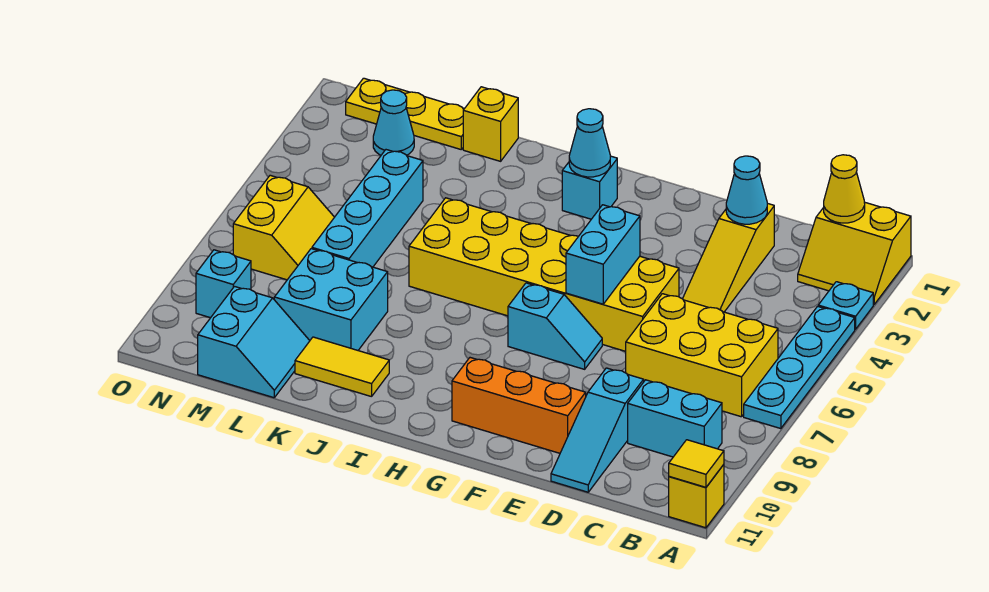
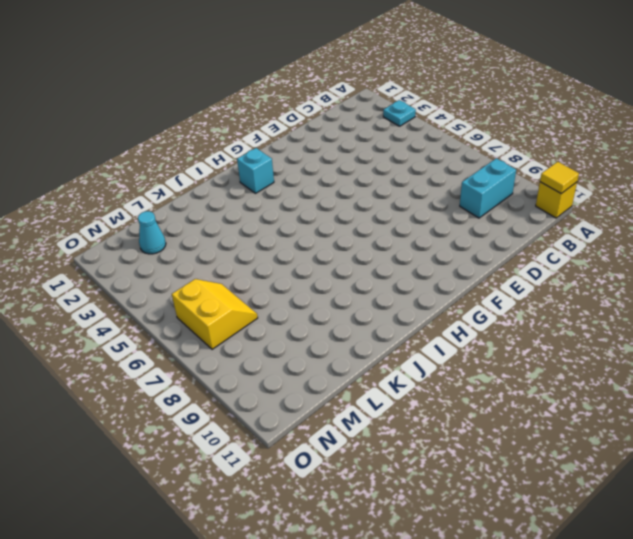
none -> yellow 2x2 slope [798,202,911,304]
none -> cyan 1x4 plate [744,306,855,429]
none -> yellow 2x3 brick [626,294,778,417]

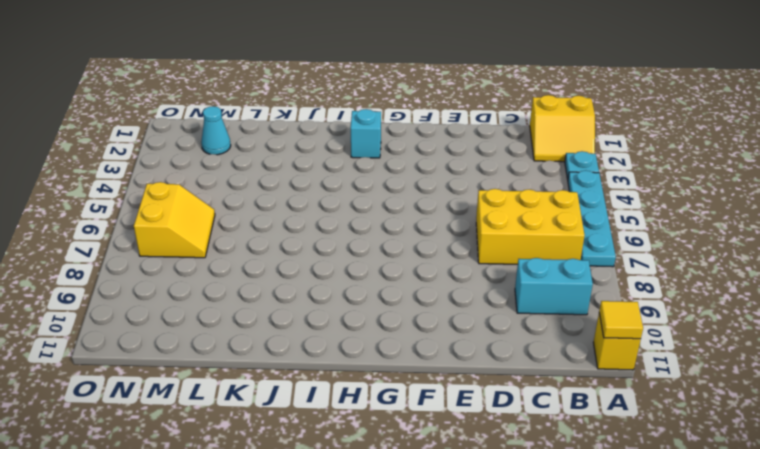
none -> yellow 1x3 slope [683,203,775,312]
none -> cyan 1x3 slope [551,368,644,492]
none -> yellow 2x6 brick [409,198,679,351]

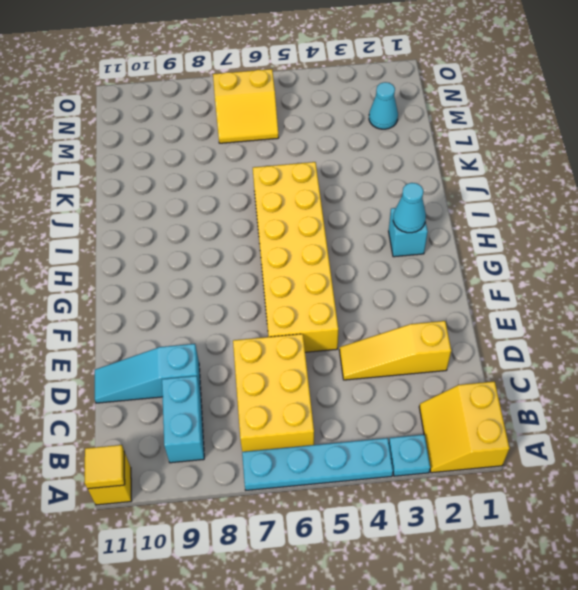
none -> orange 1x3 brick [452,358,586,453]
none -> cyan 1x2 slope [508,283,602,369]
none -> yellow 1x2 tile [295,337,389,397]

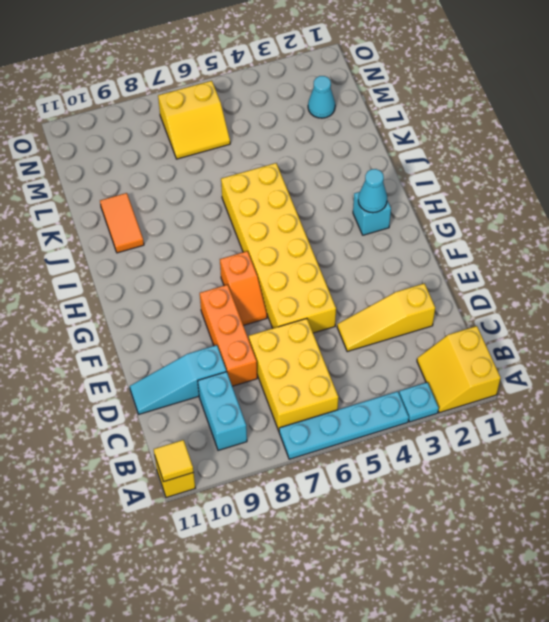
orange 1x3 brick [200,285,257,386] -> orange 1x3 brick moved to [452,358,586,453]
orange 1x2 slope [220,251,267,325] -> cyan 1x2 slope [508,283,602,369]
orange 1x2 tile [100,193,144,253] -> yellow 1x2 tile [295,337,389,397]
none -> yellow 1x1 brick [463,87,518,161]
none -> cyan 2x2 brick [274,249,388,350]
none -> yellow 1x3 plate [346,78,464,149]

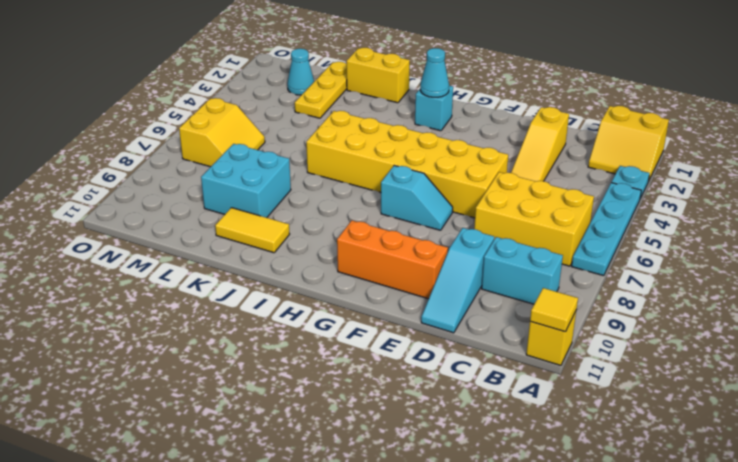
yellow 1x2 brick [347,48,410,103] -> yellow 1x1 brick [463,87,518,161]
yellow 1x3 plate [295,62,347,118] -> yellow 1x3 plate turned to [346,78,464,149]
none -> cyan 1x4 brick [312,150,423,267]
none -> cyan 2x2 slope [198,287,310,398]
none -> cyan 1x1 brick [196,250,251,318]

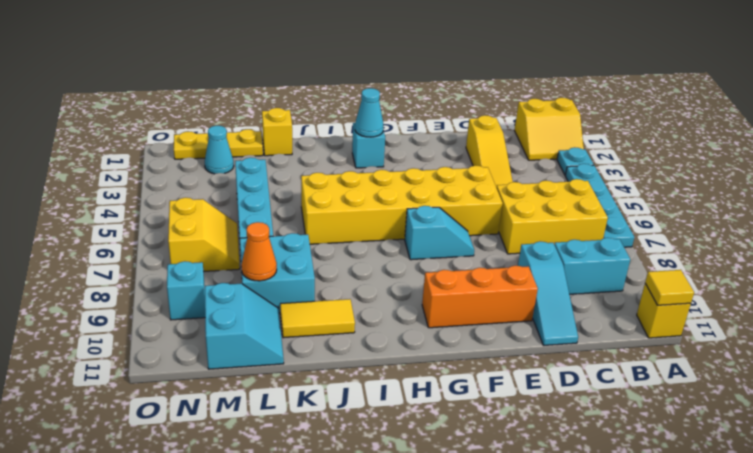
orange 1x1 cone [241,222,277,281] -> none
none -> yellow 1x1 cone [824,155,865,223]
none -> cyan 1x1 cone [726,156,767,224]
none -> cyan 1x2 brick [566,205,640,304]

